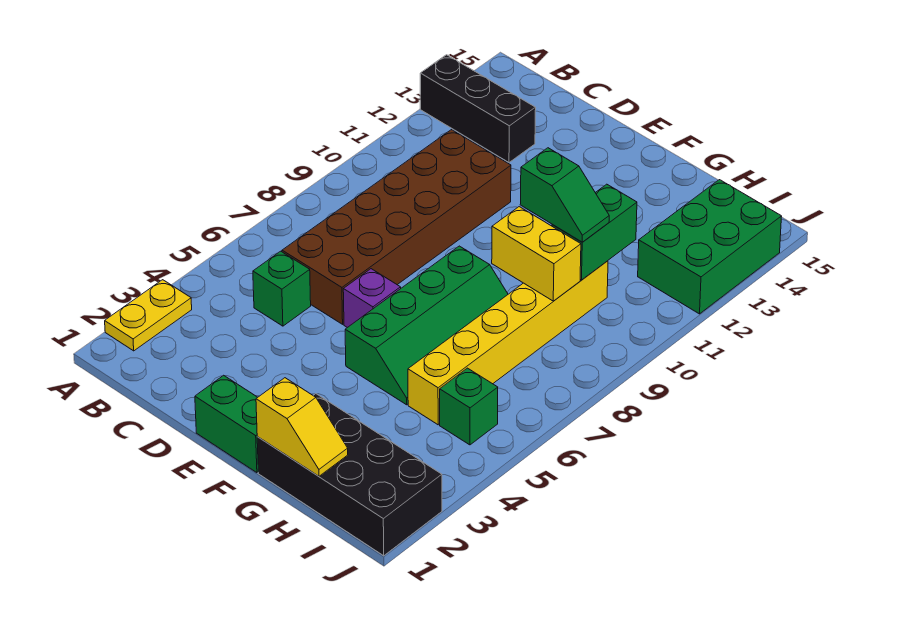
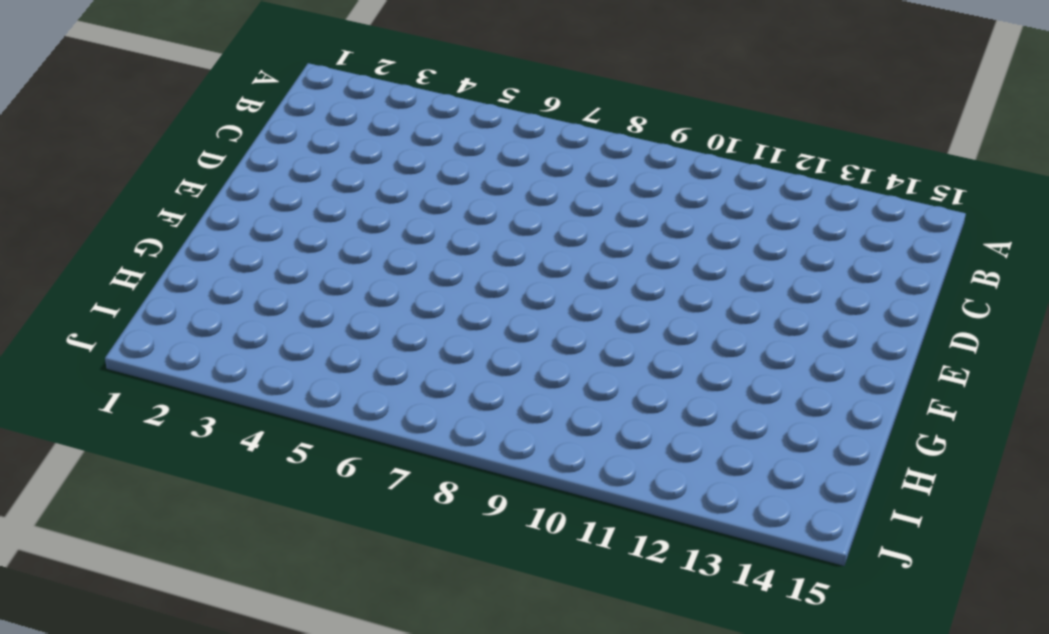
none -> yellow 1x2 plate [105,280,192,351]
none -> black 1x3 brick [420,55,536,162]
none -> green 1x1 brick [253,251,311,326]

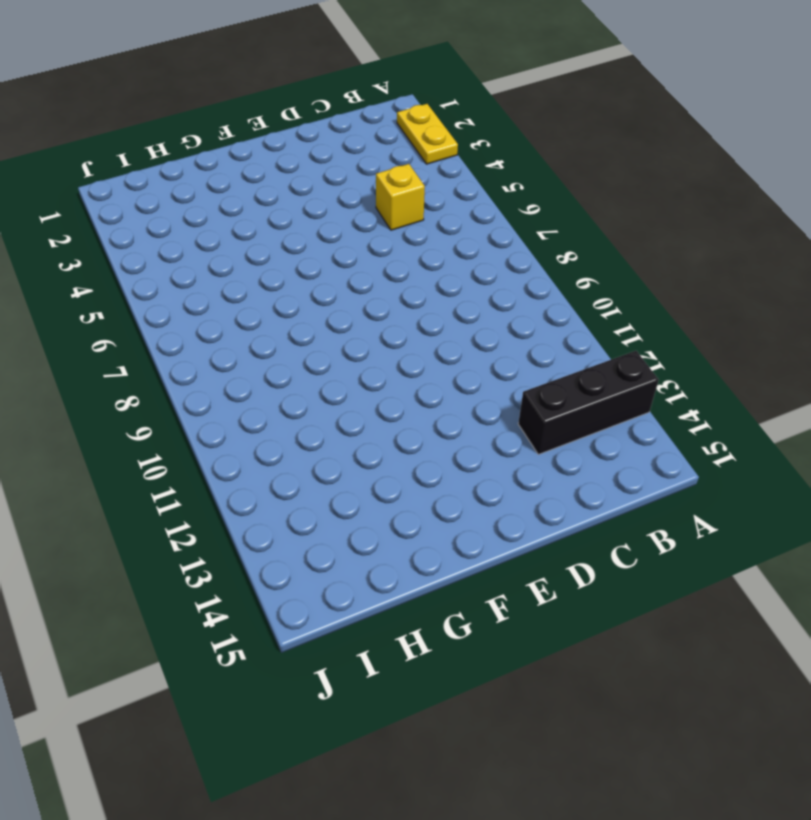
yellow 1x1 brick [376,164,425,230] -> green 1x1 brick [253,251,311,326]
none -> brown 2x6 brick [282,130,511,324]
none -> green 1x2 brick [195,375,258,473]
none -> purple 1x1 brick [343,269,401,328]

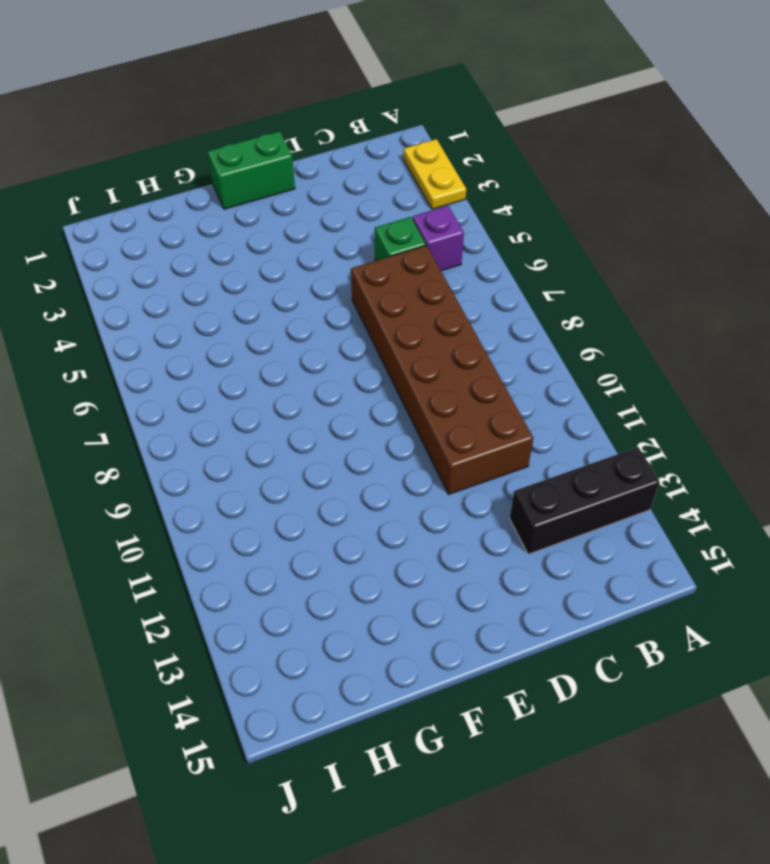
purple 1x1 brick [413,206,464,271] -> purple 1x1 brick moved to [343,269,401,328]
none -> green 2x4 slope [345,246,508,405]
none -> black 2x4 brick [257,394,442,556]
none -> yellow 1x6 brick [408,261,608,425]

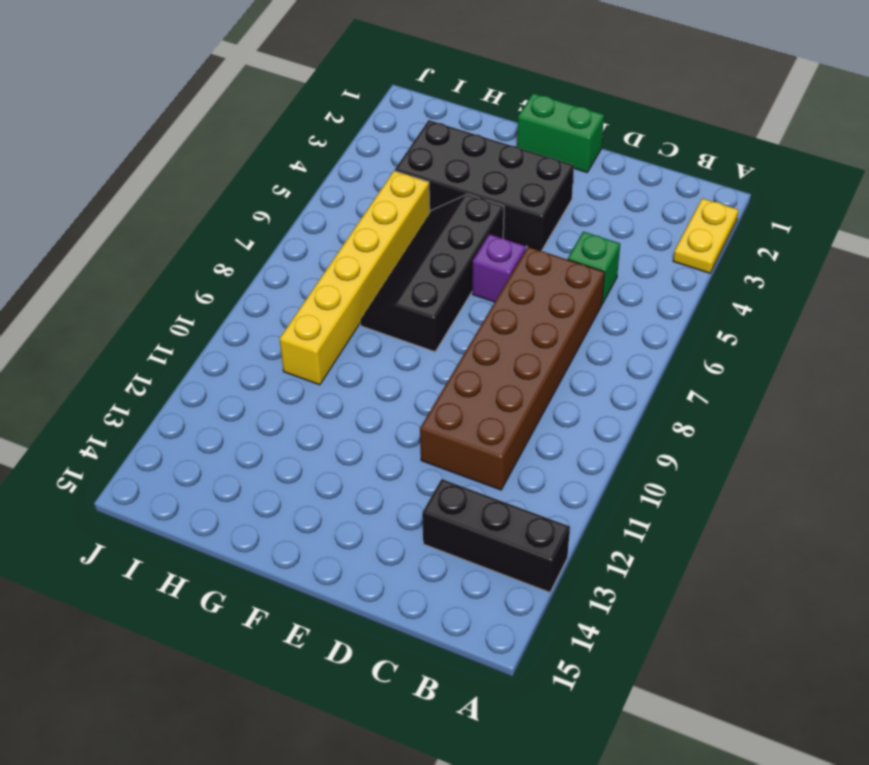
black 2x4 brick [395,120,574,251] -> black 2x4 brick moved to [257,394,442,556]
black 2x4 slope [360,194,504,352] -> green 2x4 slope [345,246,508,405]
none -> green 1x1 brick [440,368,498,445]
none -> green 2x3 brick [638,180,782,314]
none -> yellow 1x2 slope [256,378,348,476]

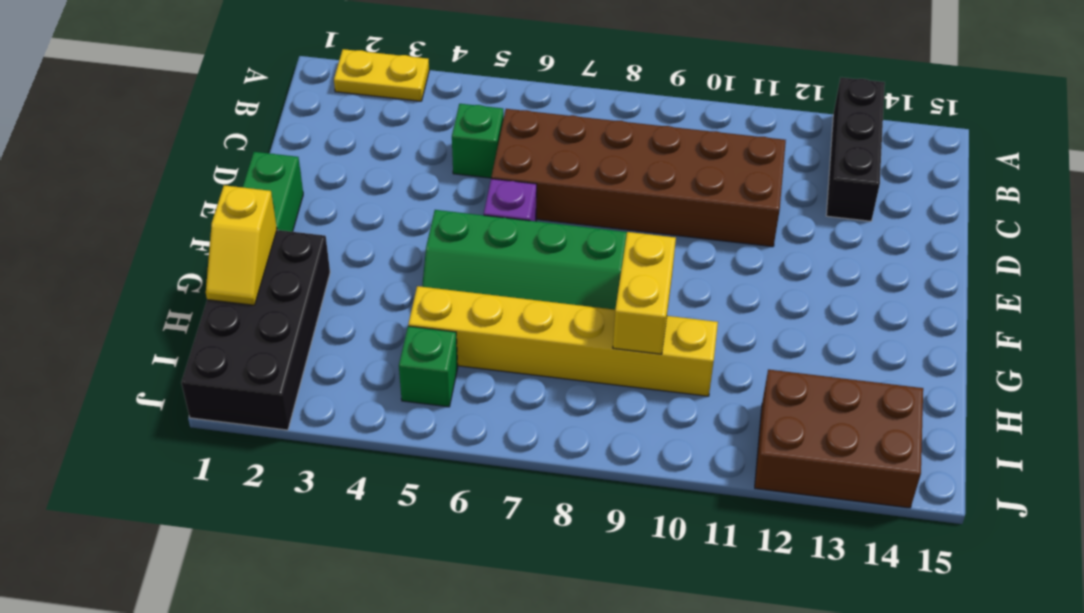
brown 2x3 brick [755,370,923,508] -> green 2x3 brick [638,180,782,314]
none -> green 1x2 brick [552,184,637,280]
none -> green 1x2 slope [520,148,609,242]

